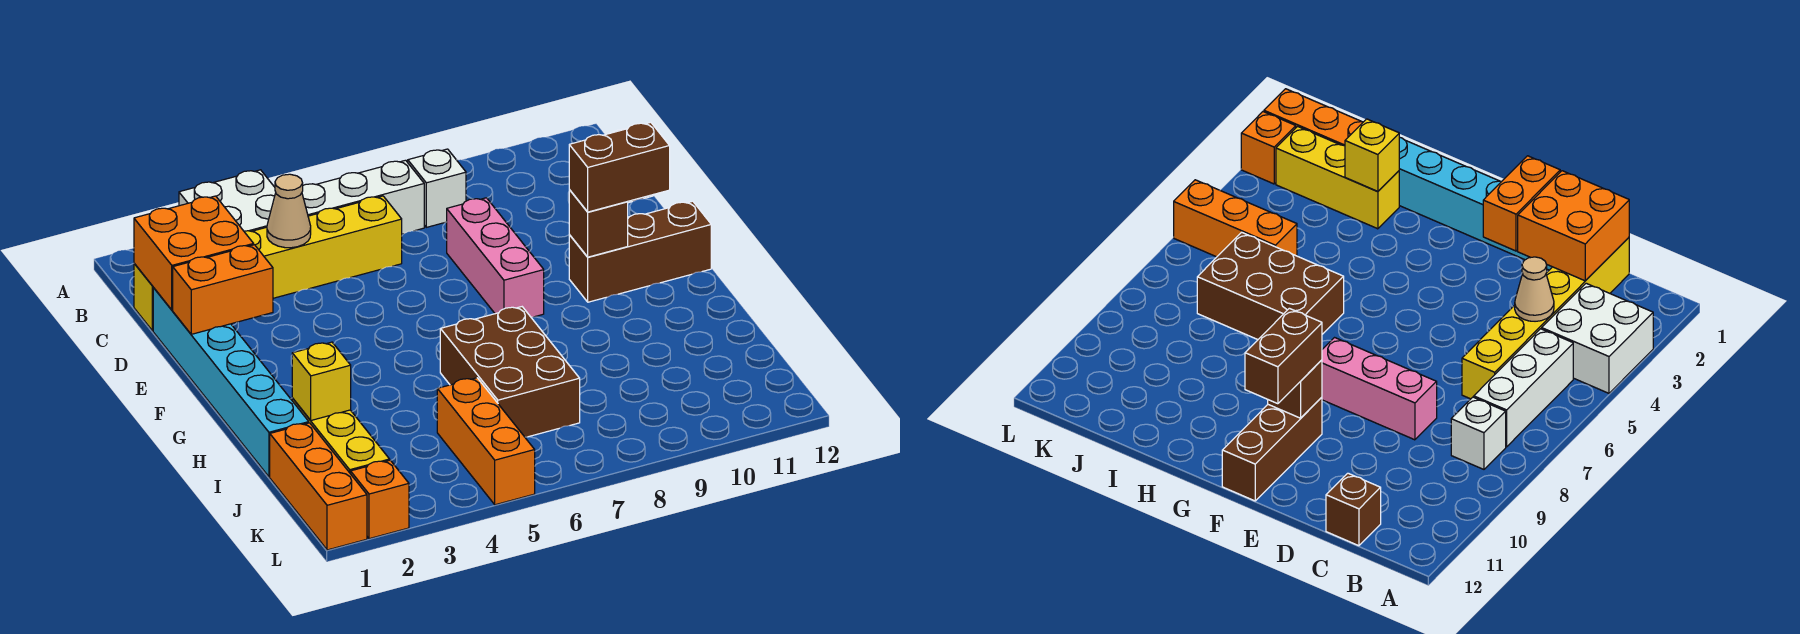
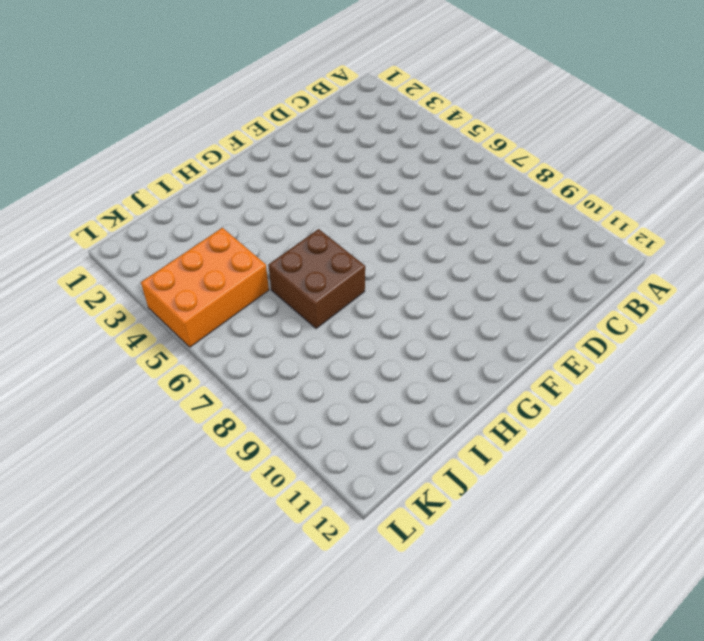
brown 2x2 brick [268,229,365,329] -> brown 2x3 brick [440,307,580,437]
orange 2x3 brick [141,228,269,347] -> orange 1x3 brick [437,378,535,505]
none -> white 2x2 brick [179,170,276,231]
none -> white 1x3 brick [302,160,424,234]
none -> white 1x1 brick [408,149,466,227]

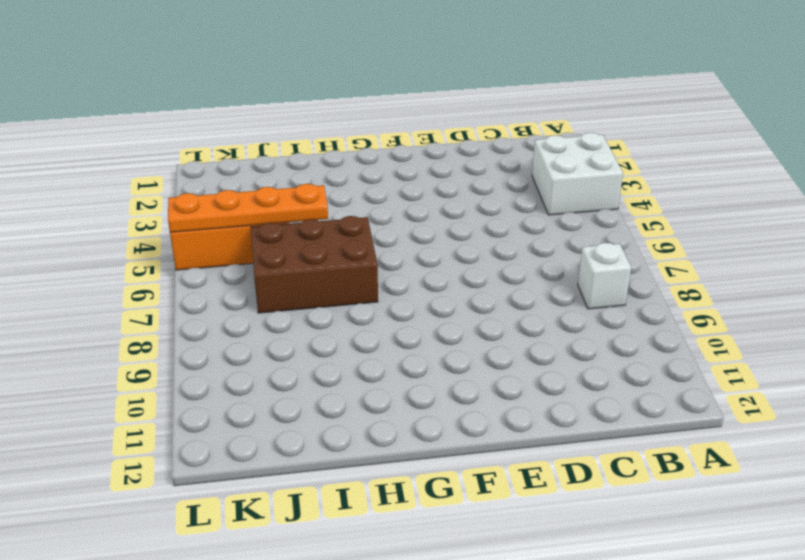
orange 1x4 plate [168,184,328,232] -> none
none -> white 1x3 brick [302,160,424,234]
none -> yellow 1x6 brick [134,196,402,331]
none -> brown 1x1 brick [1326,473,1381,546]

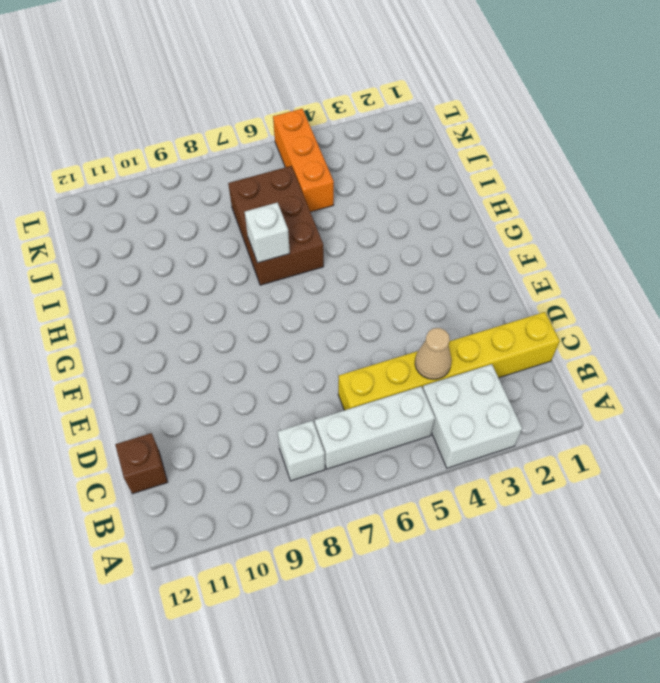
white 1x1 brick [245,203,290,263] -> none
none -> cyan 1x6 brick [153,288,309,477]
none -> pink 1x3 brick [447,198,544,317]
none -> brown 1x3 brick [569,201,711,302]

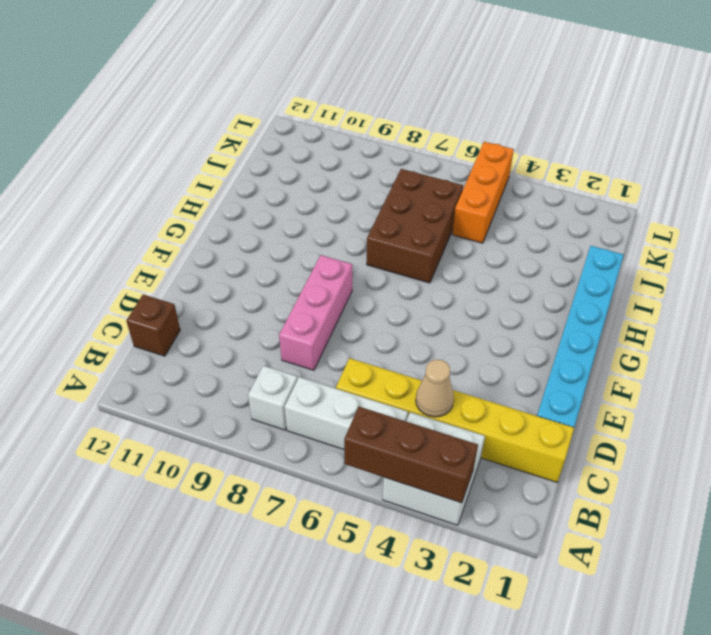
brown 1x3 brick [344,407,478,503] -> brown 1x3 brick moved to [569,201,711,302]
none -> yellow 1x3 brick [292,398,390,474]
none -> orange 1x3 brick [270,423,367,550]
none -> orange 1x1 brick [351,460,409,539]

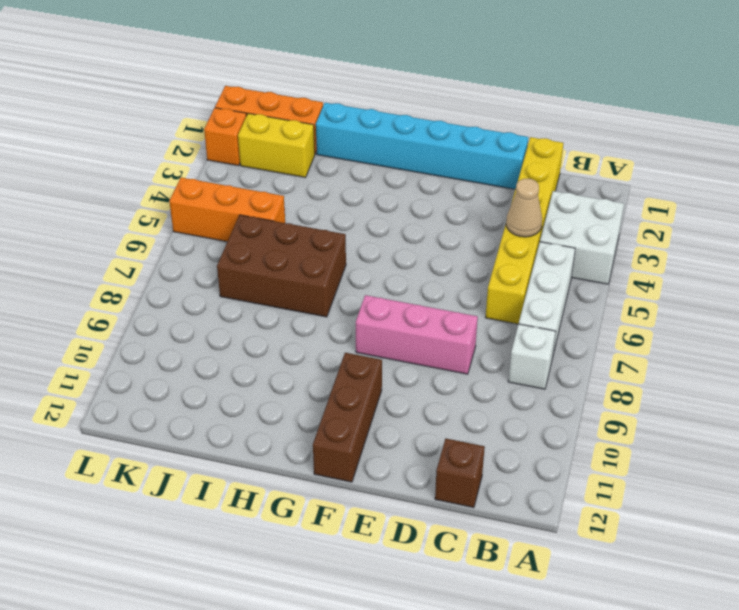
yellow 1x2 brick [238,113,315,177] -> yellow 1x3 brick [292,398,390,474]
none -> orange 2x2 brick [134,196,254,310]
none -> orange 1x2 brick [173,245,273,334]
none -> brown 1x1 brick [569,190,628,257]

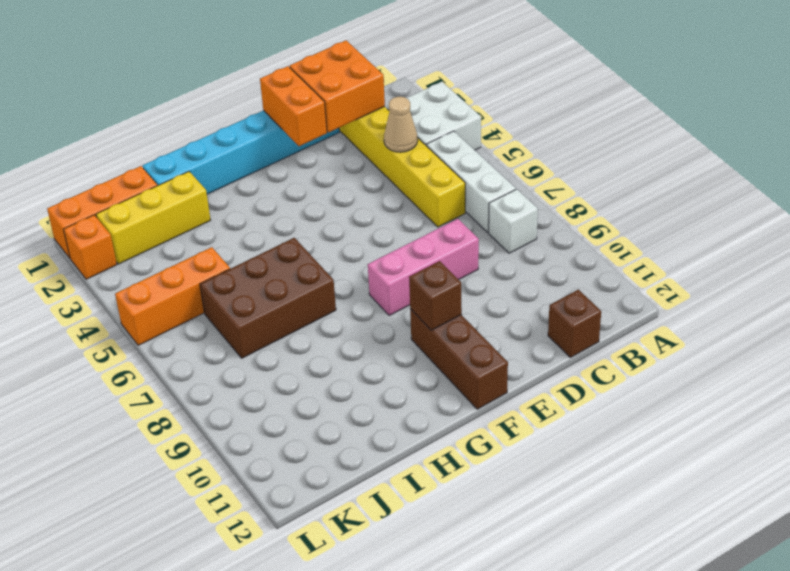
none -> yellow 1x1 brick [292,342,351,420]
none -> brown 1x2 brick [569,122,670,212]

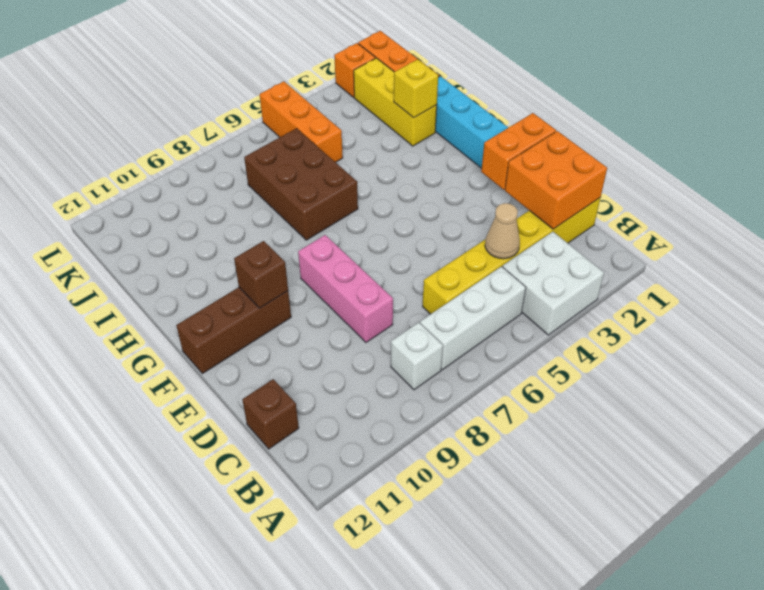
none -> brown 1x2 brick [569,122,670,212]

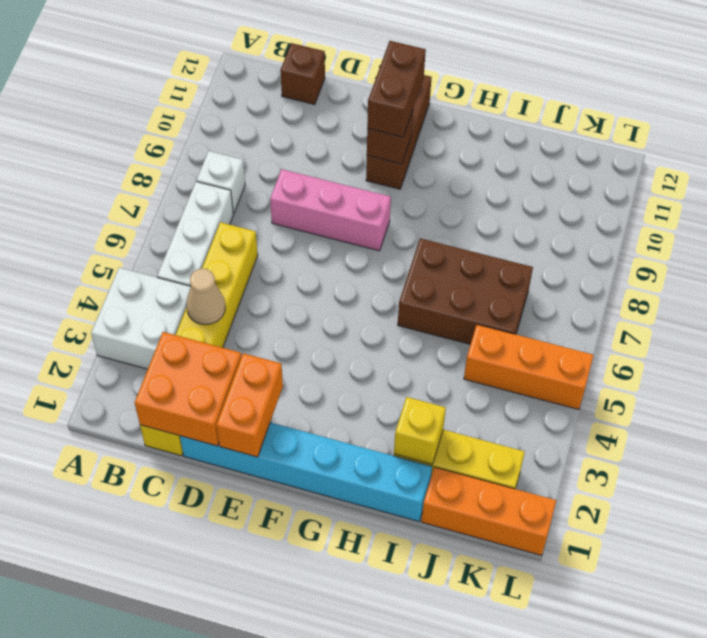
none -> orange 1x1 brick [351,460,409,539]

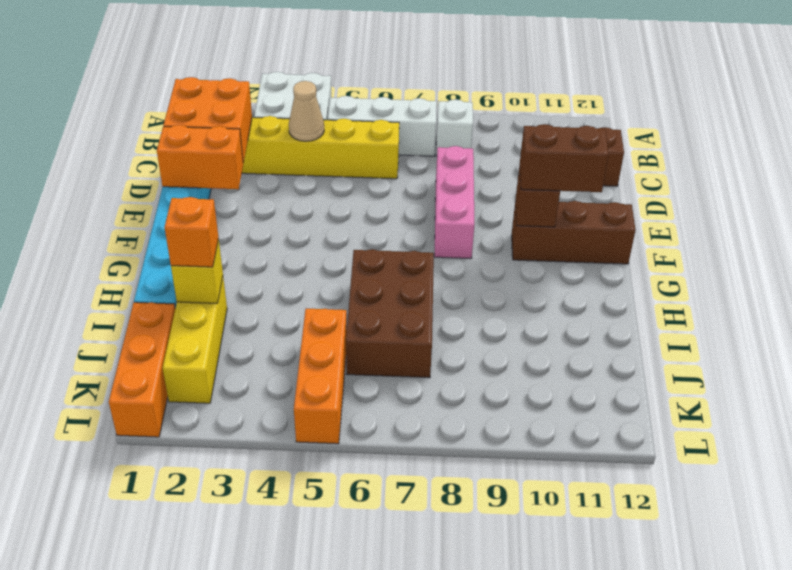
orange 1x1 brick [165,197,219,267] -> orange 1x1 brick moved to [351,460,409,539]

